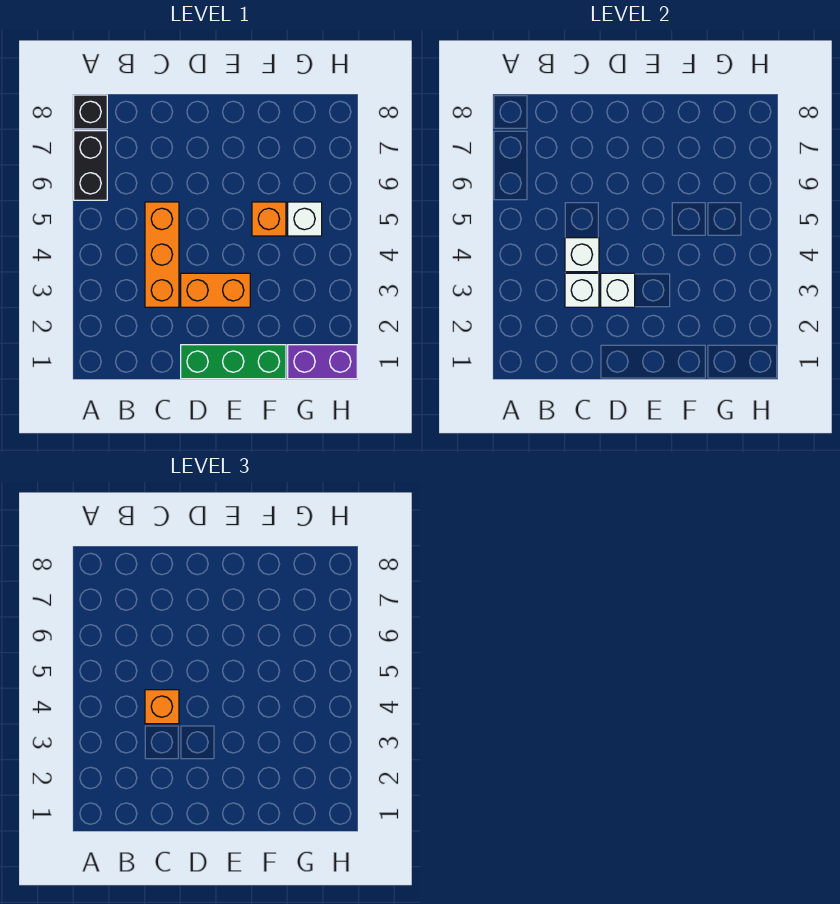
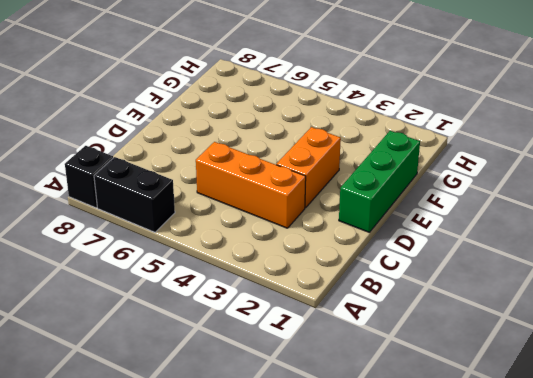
none -> orange 1x1 brick [252,202,286,236]
none -> purple 1x2 brick [288,345,357,379]
none -> white 1x1 brick [288,202,322,236]

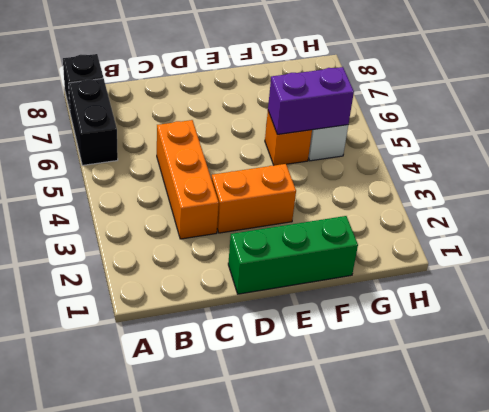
purple 1x2 brick [268,67,354,134] -> purple 1x2 brick moved to [288,345,357,379]
none -> white 1x1 brick [565,273,599,307]
none -> white 1x1 brick [565,238,599,272]
none -> white 1x1 brick [601,273,635,307]

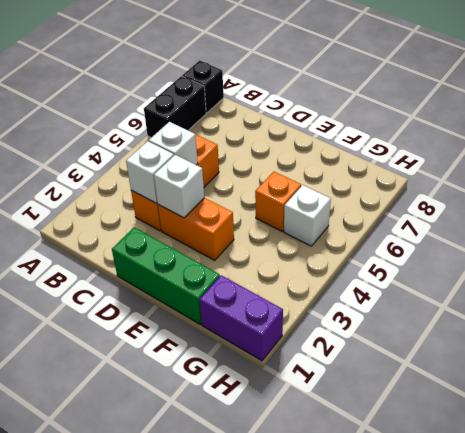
none -> orange 1x1 brick [145,690,179,724]

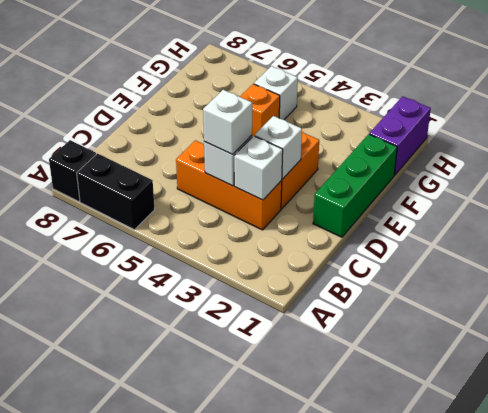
white 1x1 brick [203,90,252,154] -> orange 1x1 brick [145,690,179,724]

